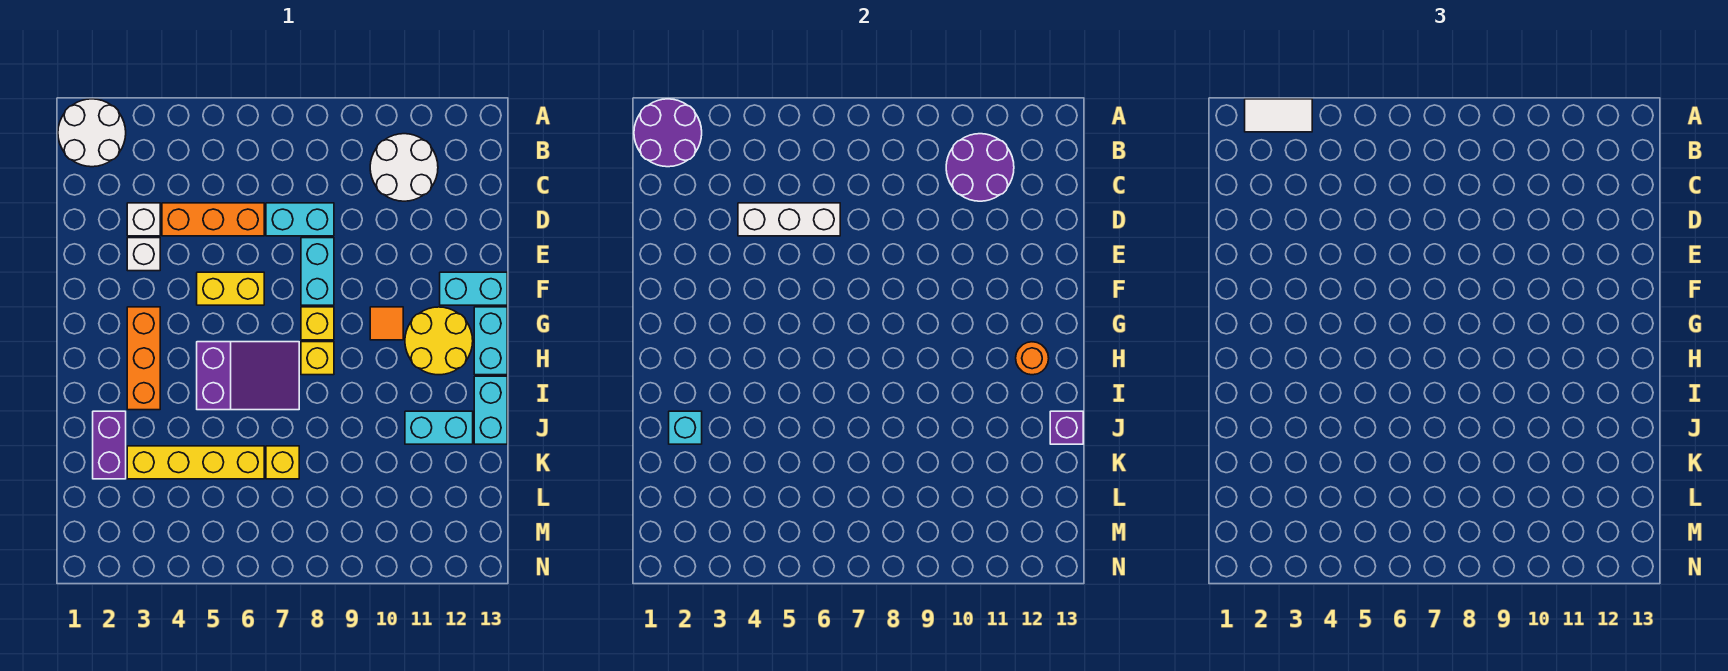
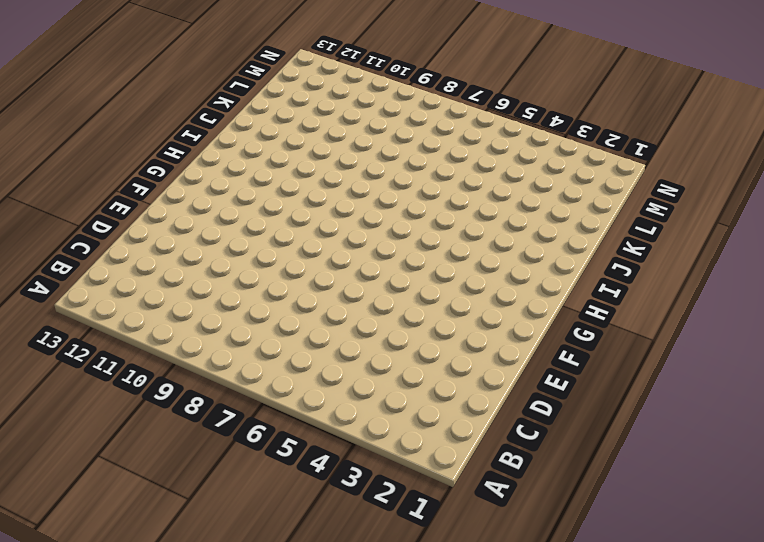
none -> white 2x2 round brick [58,99,126,167]
none -> white 2x2 round brick [370,134,438,201]
none -> white 1x1 brick [127,203,160,236]

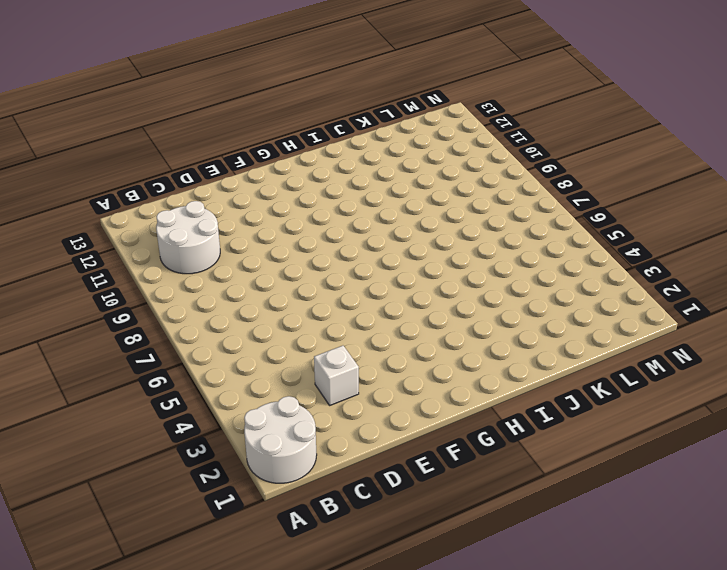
none -> orange 1x3 brick [162,203,264,236]
none -> cyan 1x2 brick [266,203,334,236]
none -> white 1x1 brick [127,238,160,271]

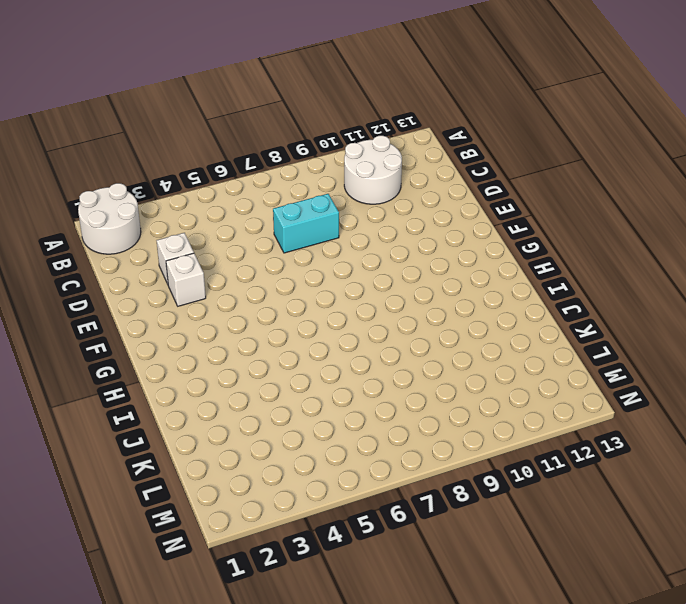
none -> orange 1x3 brick [162,203,264,236]
none -> cyan 1x2 brick [301,238,334,305]
none -> yellow 1x2 brick [197,272,264,305]

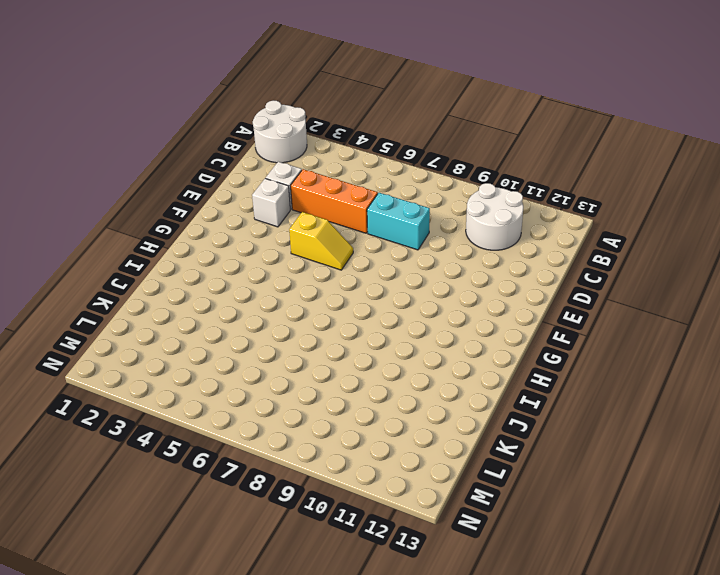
yellow 1x2 slope [289,212,353,270] -> yellow 1x2 brick [197,272,264,305]
none -> cyan 1x2 brick [301,238,334,305]
none -> cyan 1x2 brick [440,272,507,305]
none -> orange 1x3 brick [127,307,160,410]

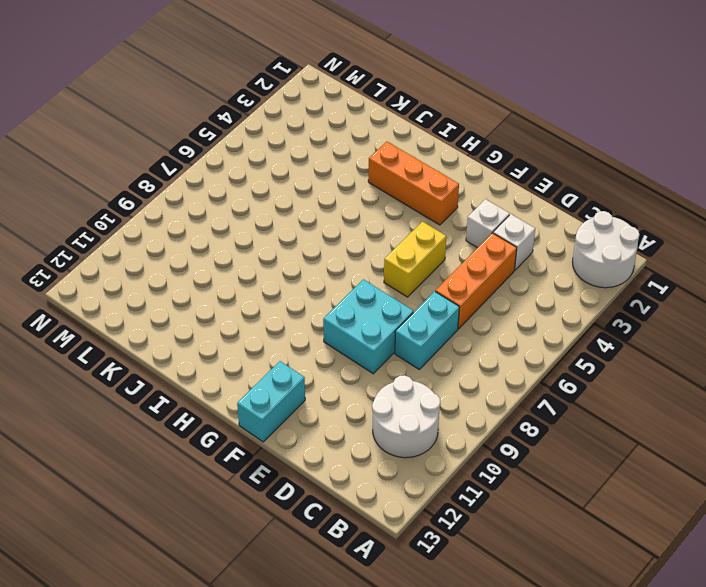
cyan 2x2 brick [323,279,413,374] -> cyan 1x2 brick [301,238,334,305]
none -> yellow 1x1 brick [301,307,334,340]
none -> orange 1x1 tile [370,307,403,340]
none -> yellow 2x2 round brick [405,307,473,375]

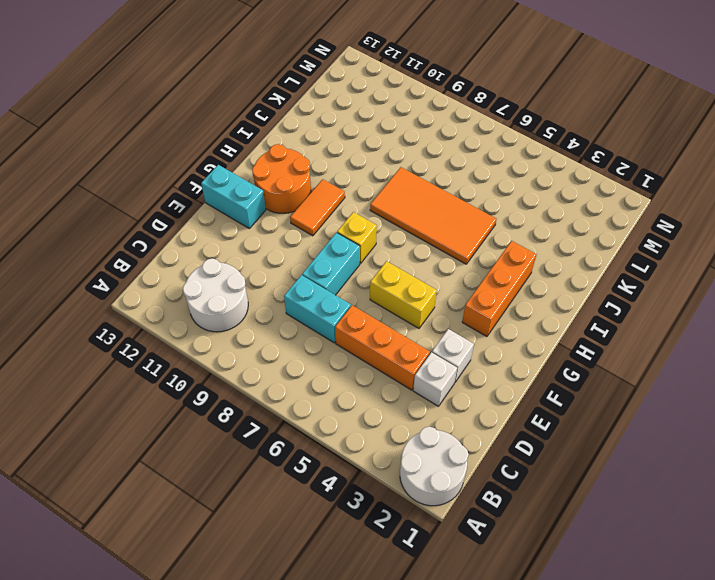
orange 1x2 tile [290,179,345,236] -> orange 1x1 tile [370,307,403,340]
orange 2x2 round brick [252,144,311,213] -> yellow 2x2 round brick [405,307,473,375]
orange 2x4 tile [370,167,496,264] -> purple 2x3 slope [197,342,299,410]
none -> cyan 1x2 brick [474,307,507,375]
none -> yellow 1x1 brick [301,342,334,375]
none -> cyan 1x2 brick [474,376,507,444]

